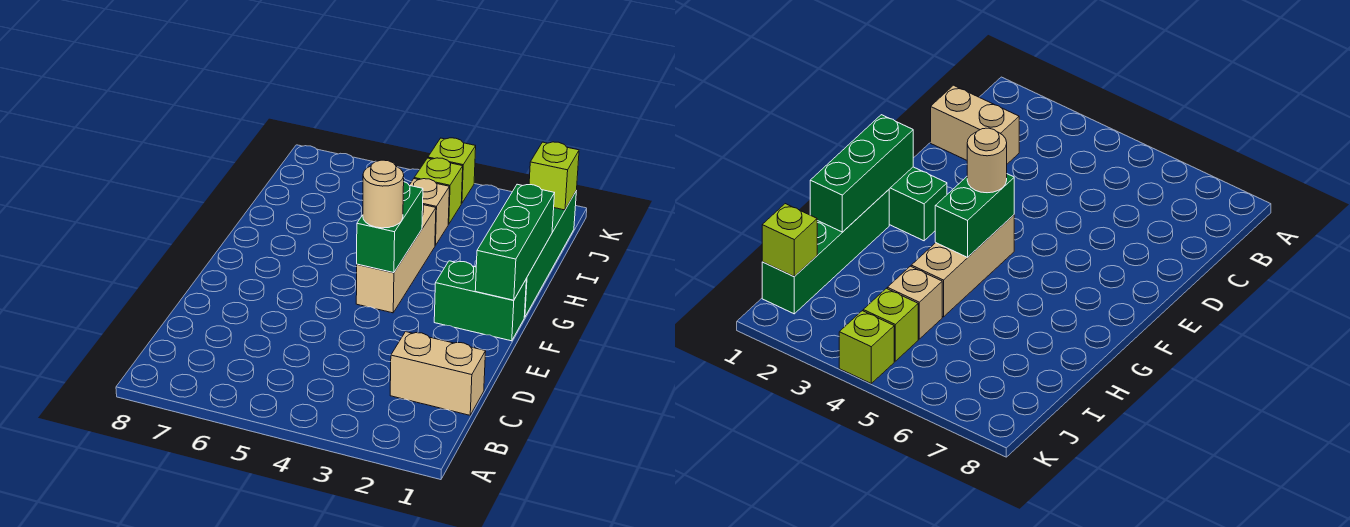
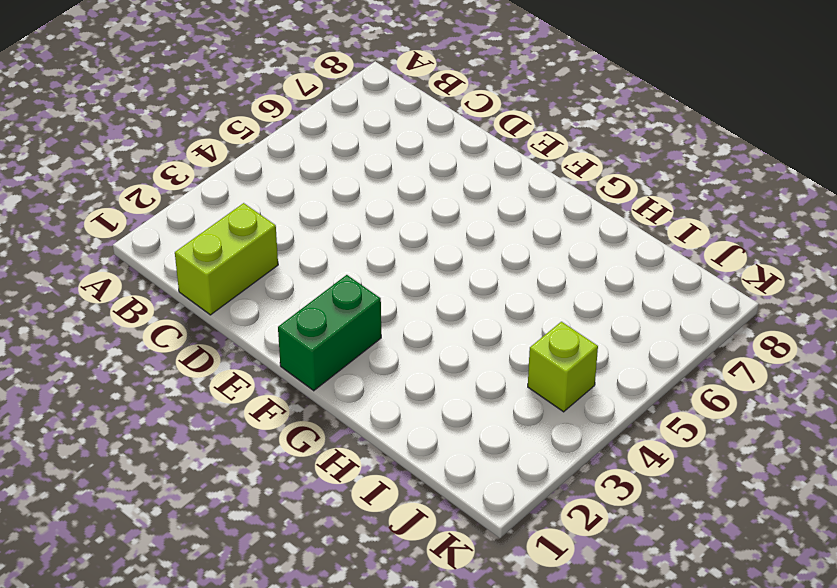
lime 1x2 brick [175,203,278,315] -> tan 1x2 brick [390,332,486,415]
none -> tan 1x3 brick [356,205,436,313]
none -> green 1x4 brick [524,192,576,317]

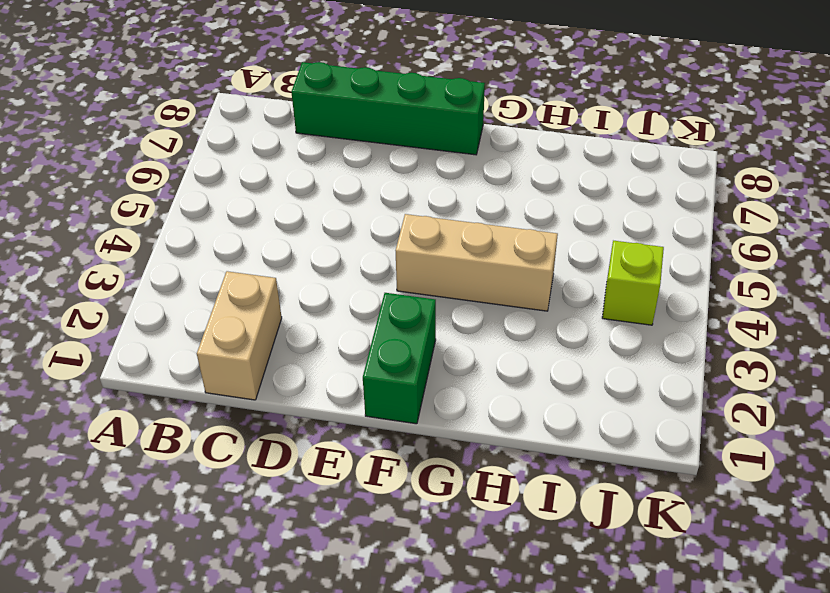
green 1x4 brick [291,62,485,155] -> green 1x4 brick moved to [524,192,576,317]
none -> tan 1x1 brick [409,179,449,246]
none -> lime 1x1 brick [428,138,476,203]

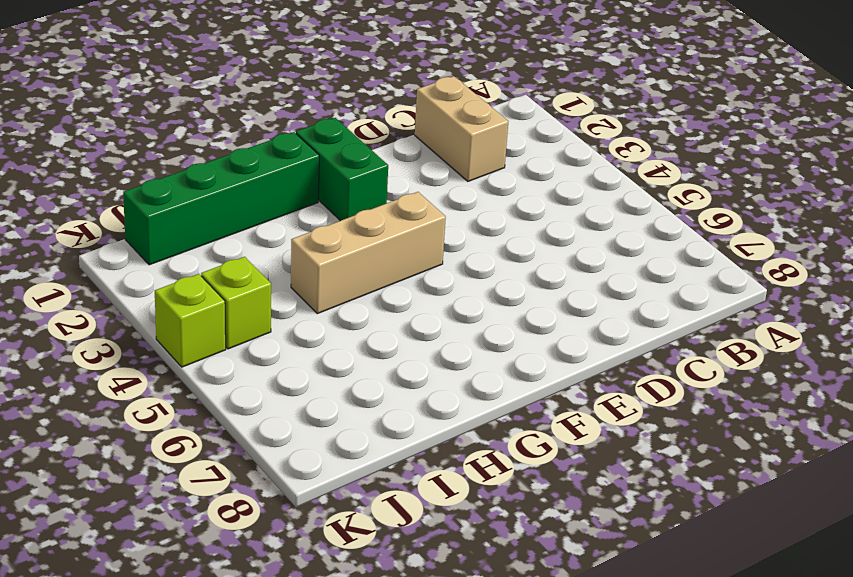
none -> tan 1x1 brick [409,179,449,246]
none -> green 1x3 brick [475,184,555,300]

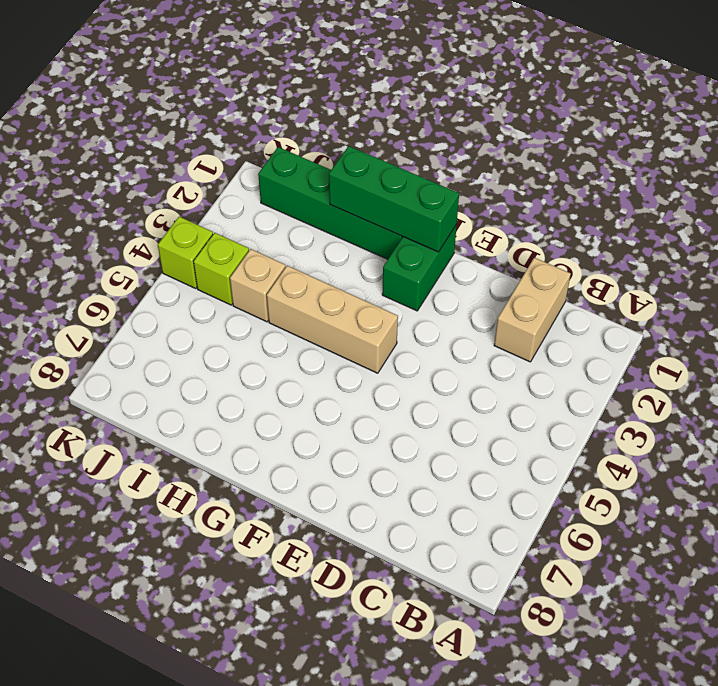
none -> green 1x2 brick [357,182,423,273]
none -> lime 1x1 brick [529,142,579,210]

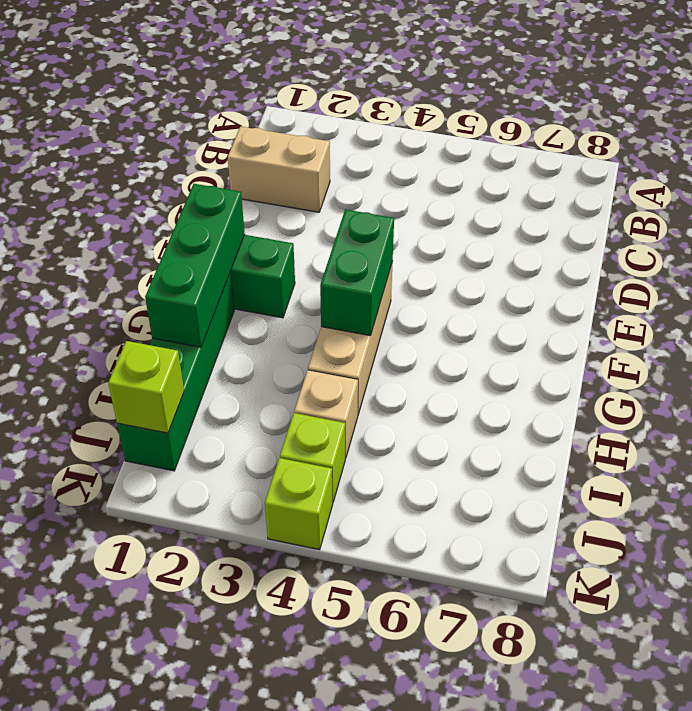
none -> tan 1x1 round brick [363,160,404,228]

